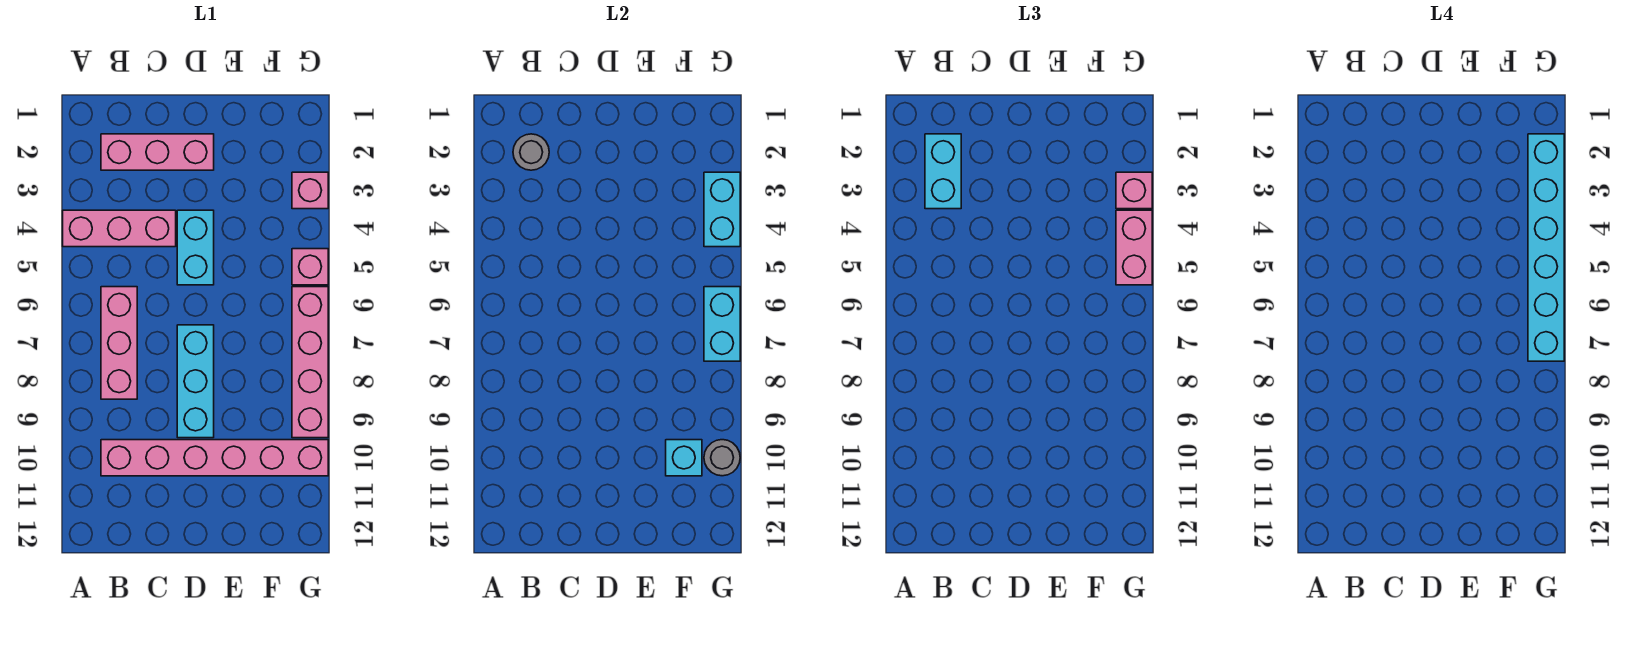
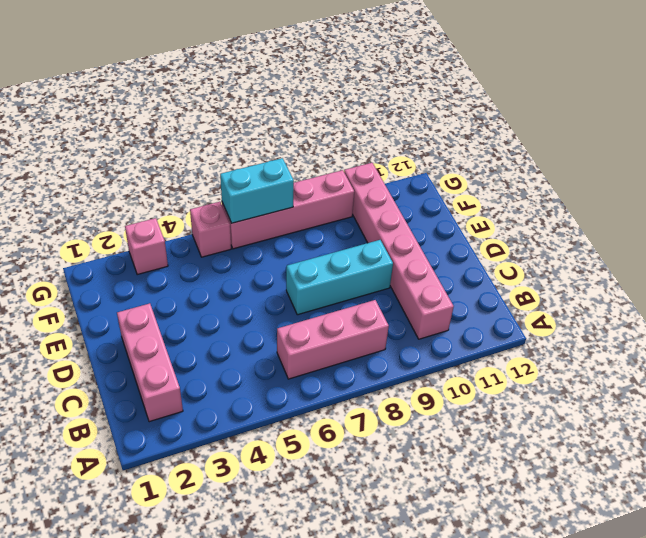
none -> pink 1x3 brick [63,210,176,247]
none -> cyan 1x2 brick [177,210,214,285]
none -> grey 1x1 round brick [513,134,549,170]

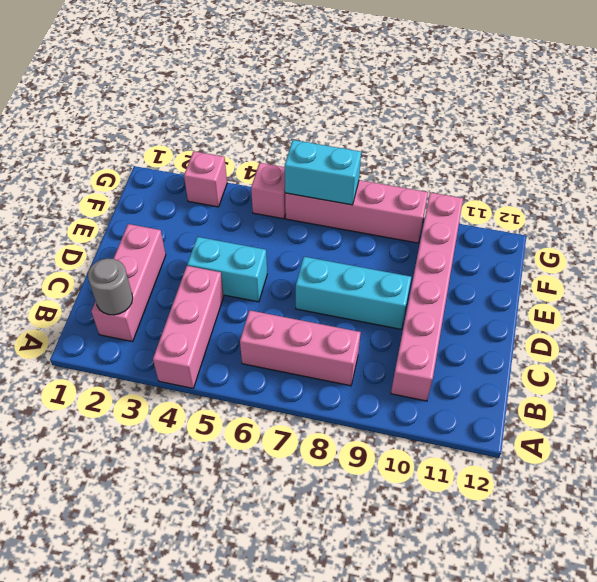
none -> cyan 1x1 brick [666,440,702,476]
none -> cyan 1x2 brick [704,172,740,247]
none -> grey 1x1 round brick [704,440,740,476]

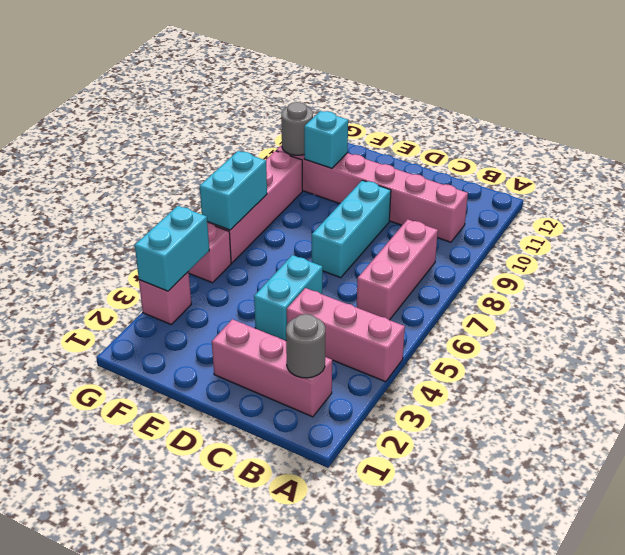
none -> cyan 1x2 brick [925,134,961,209]
none -> pink 1x1 brick [1116,172,1152,209]
none -> pink 1x2 brick [1116,210,1152,285]

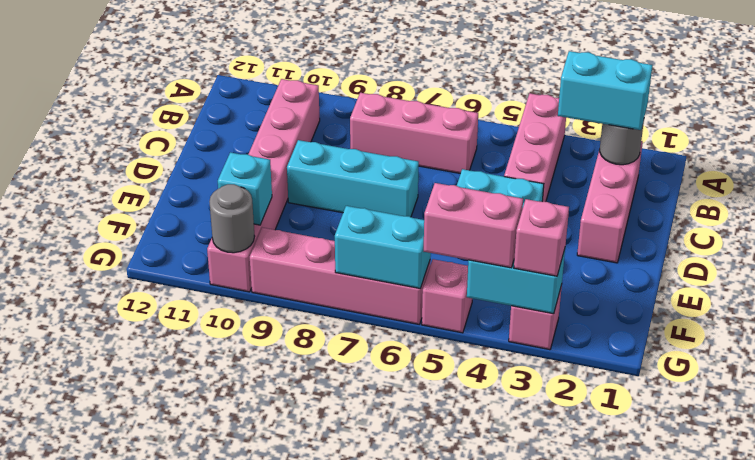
none -> cyan 1x6 brick [1528,134,1564,361]

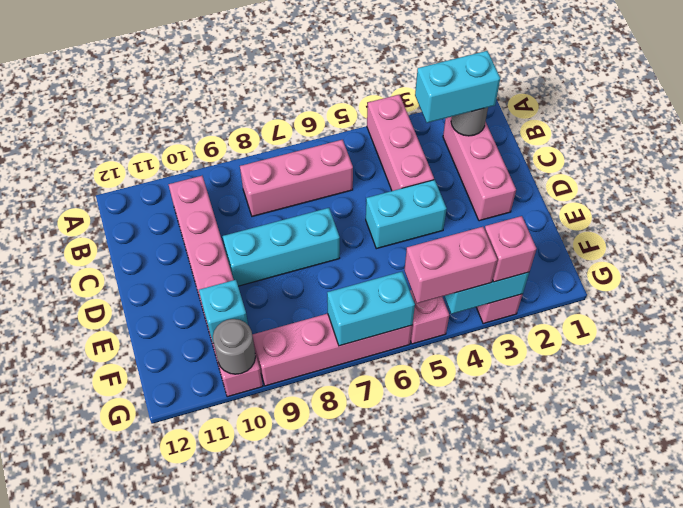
none -> cyan 1x6 brick [1528,134,1564,361]

